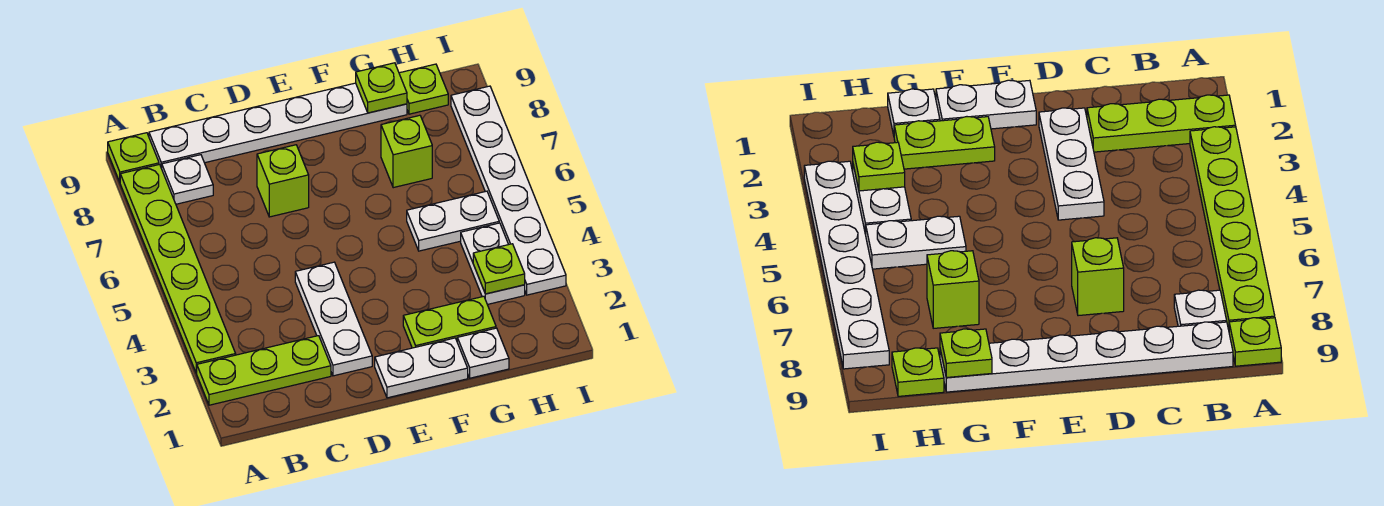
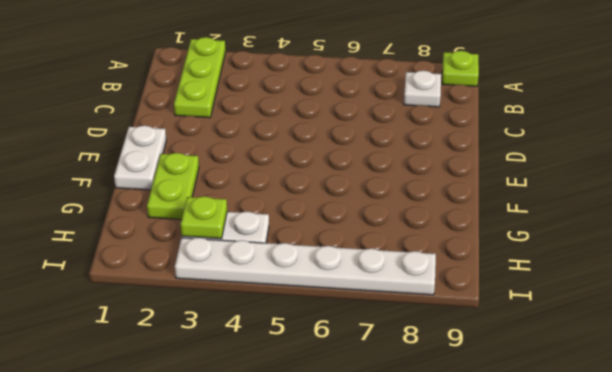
none -> lime 1x6 plate [120,164,236,373]
none -> white 1x6 plate [149,83,407,168]
none -> white 1x3 plate [295,262,372,376]

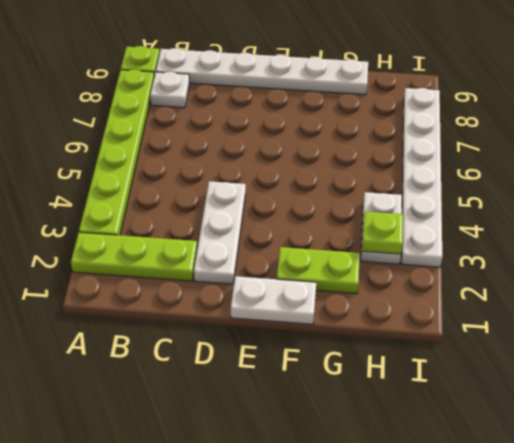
none -> lime 1x1 brick [257,145,309,217]
none -> white 1x1 plate [457,328,509,378]
none -> white 1x2 plate [407,191,499,251]

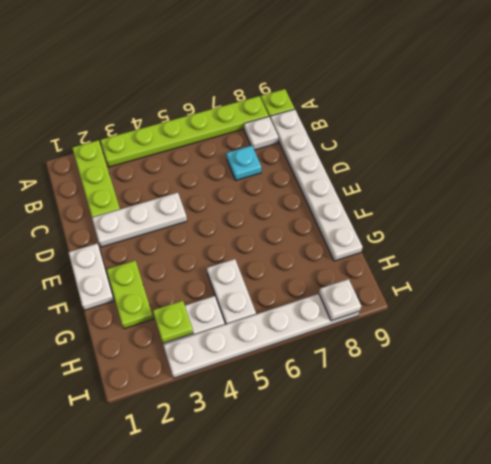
cyan 1x1 plate [226,146,261,180] -> none
white 1x1 plate [319,279,361,321] -> white 1x1 plate moved to [457,328,509,378]
none -> lime 1x1 brick [257,145,309,217]
none -> lime 1x1 brick [381,115,432,188]
none -> lime 1x1 plate [399,64,448,114]

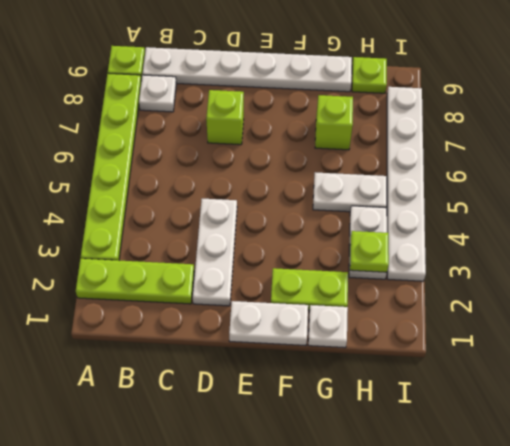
none -> lime 1x1 plate [356,63,407,113]

